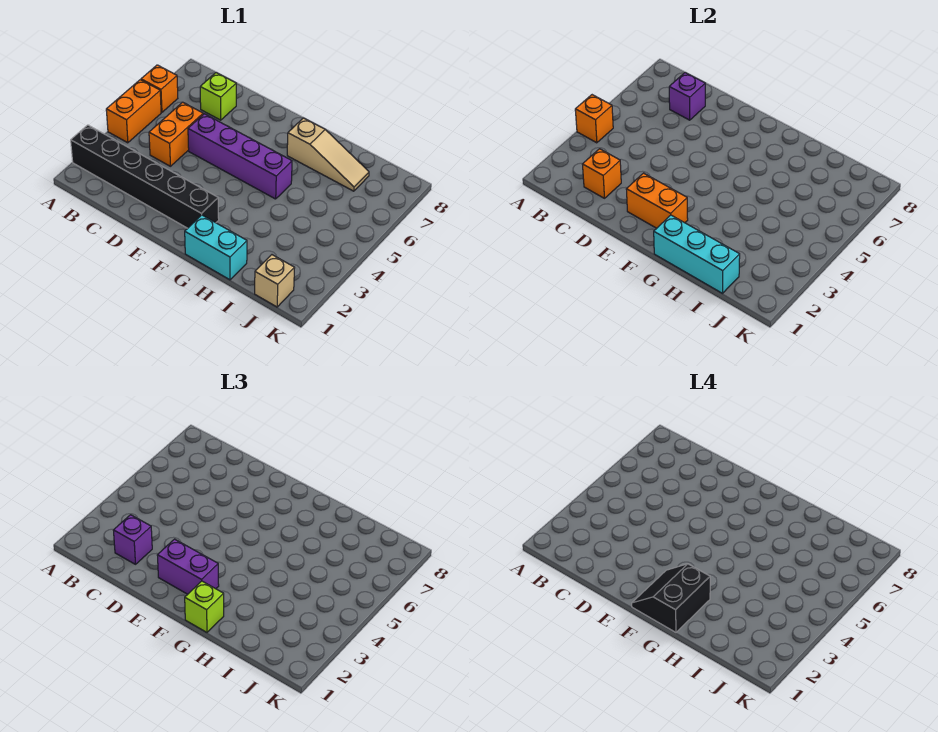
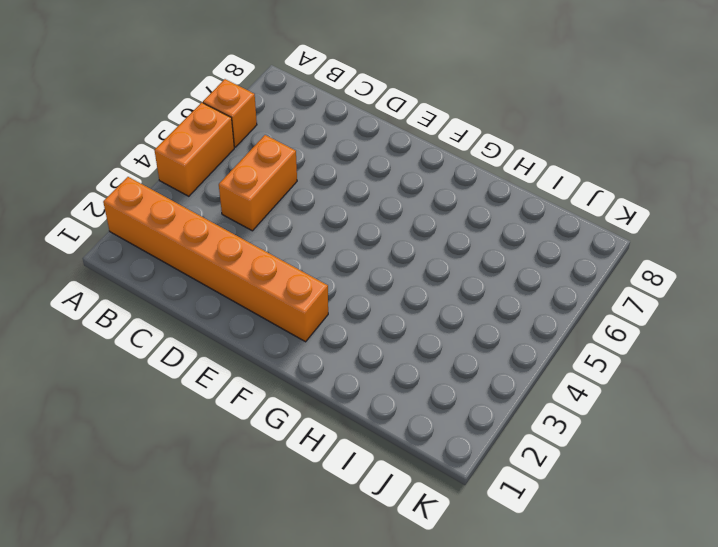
orange 1x6 brick [103,177,328,342] -> black 1x6 brick [71,125,219,228]
none -> lime 1x1 brick [200,73,236,120]
none -> purple 1x4 brick [188,114,292,199]
none -> cyan 1x2 brick [185,215,247,280]

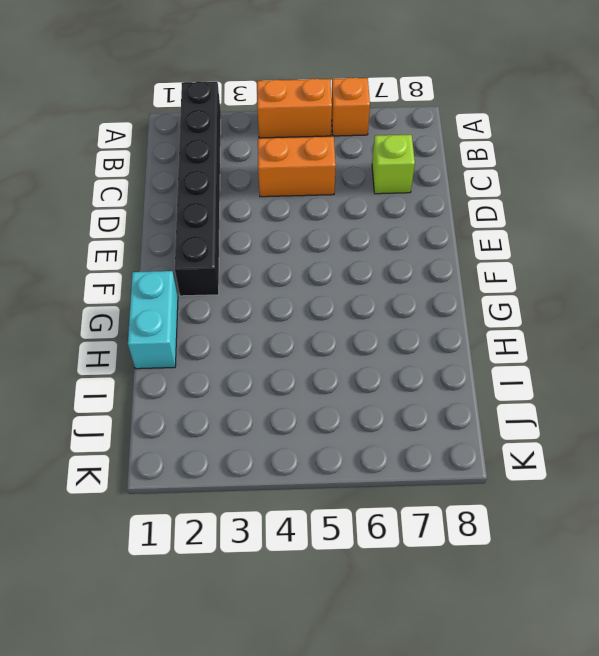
none -> purple 1x4 brick [188,114,292,199]
none -> tan 1x3 slope [287,118,369,191]
none -> tan 1x1 brick [255,255,294,307]

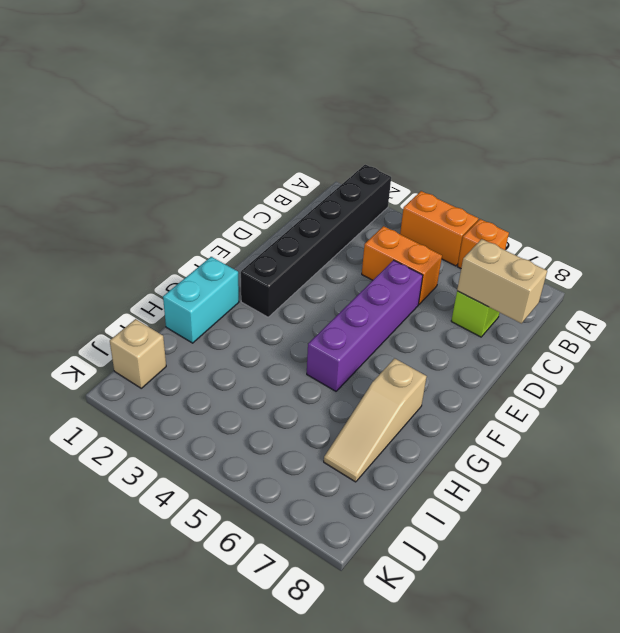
tan 1x2 brick [457,239,547,323] -> purple 1x1 brick [669,73,705,120]
none -> orange 1x1 brick [575,95,613,143]
none -> orange 1x1 brick [582,149,621,198]
none -> orange 1x2 brick [626,173,688,228]

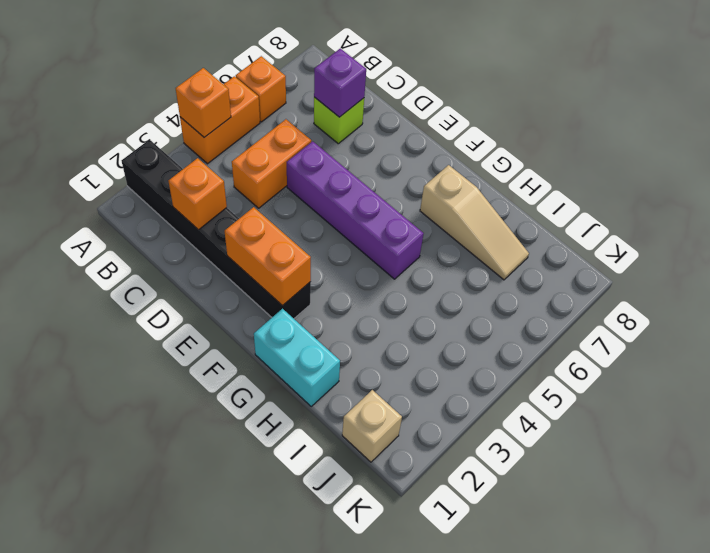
none -> cyan 1x3 brick [654,215,740,293]
none -> purple 1x1 brick [113,515,152,564]
none -> purple 1x2 brick [157,539,219,594]

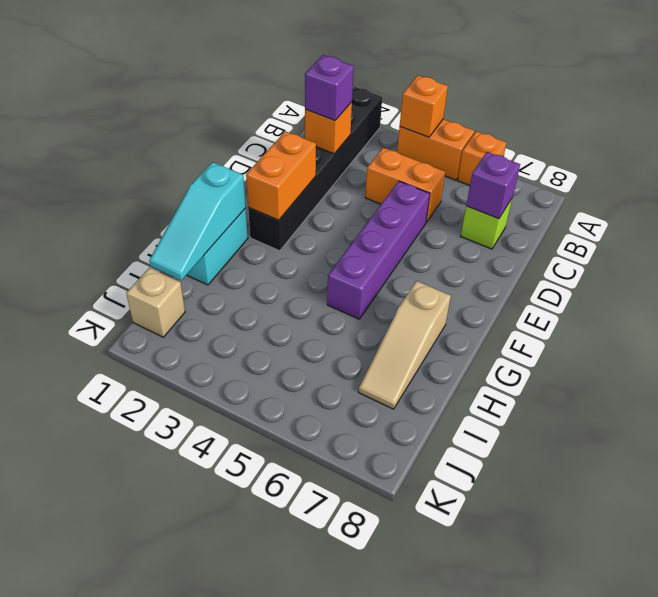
cyan 1x3 slope [149,162,246,280] -> cyan 1x3 brick [654,215,740,293]
none -> purple 1x2 brick [157,539,219,594]
none -> lime 1x1 brick [185,581,224,632]
none -> black 2x2 slope [632,564,710,632]

